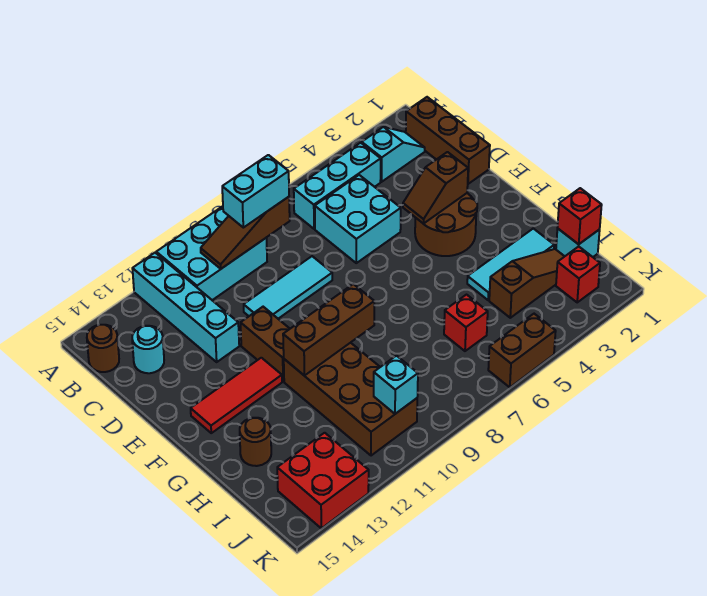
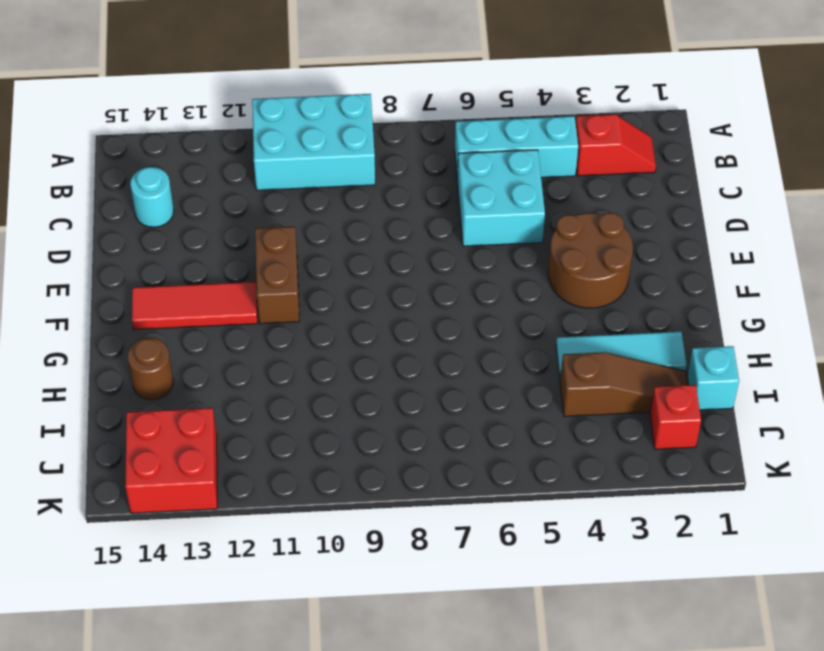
red 1x2 slope [576,114,656,176] -> cyan 1x2 slope [362,127,425,182]
none -> cyan 1x4 brick [132,253,239,362]
none -> brown 1x3 brick [406,97,490,184]
none -> brown 1x1 round brick [87,325,119,372]

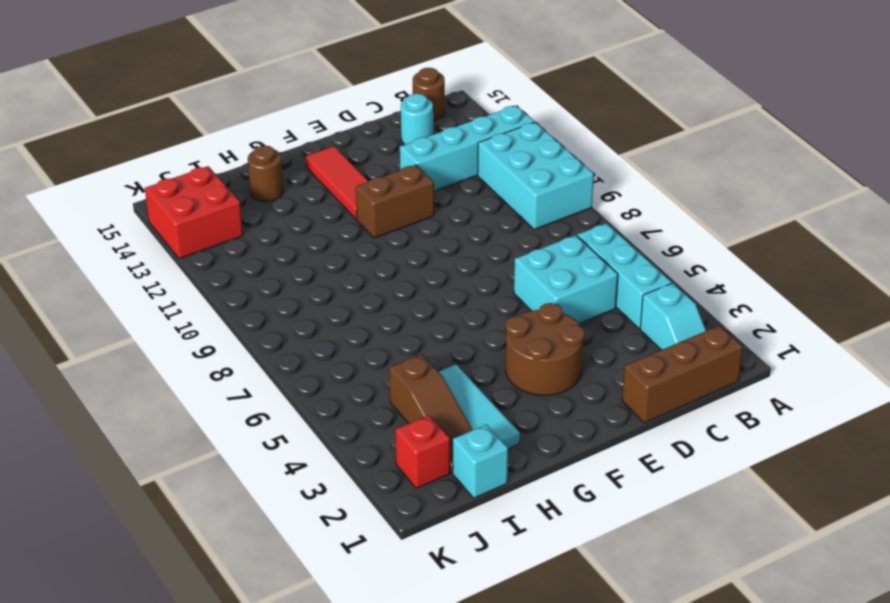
none -> cyan 1x3 tile [244,256,332,319]
none -> brown 2x4 brick [284,343,417,456]
none -> red 1x1 brick [444,295,488,351]

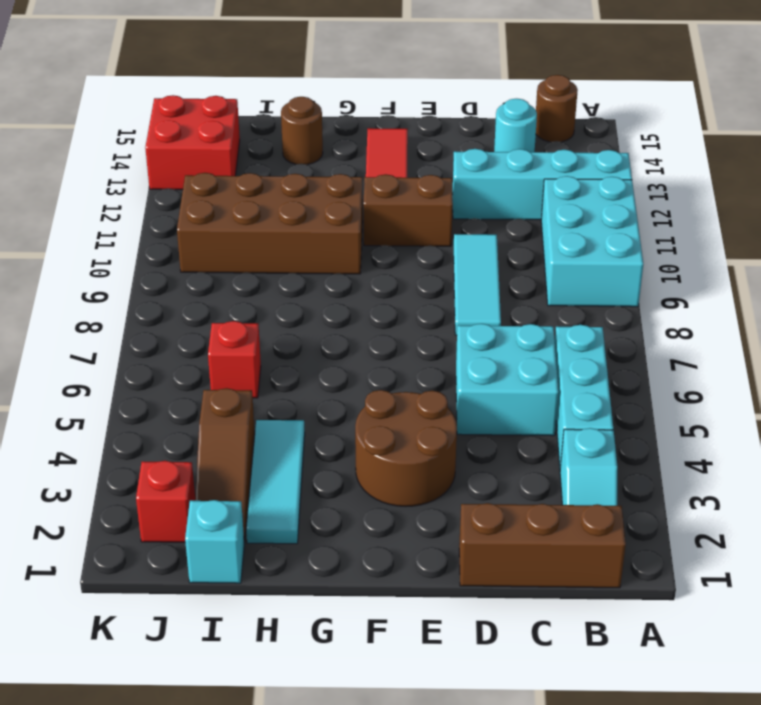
none -> brown 1x2 brick [488,314,556,387]
none -> brown 1x3 slope [201,197,290,269]
none -> brown 1x2 slope [403,152,468,224]

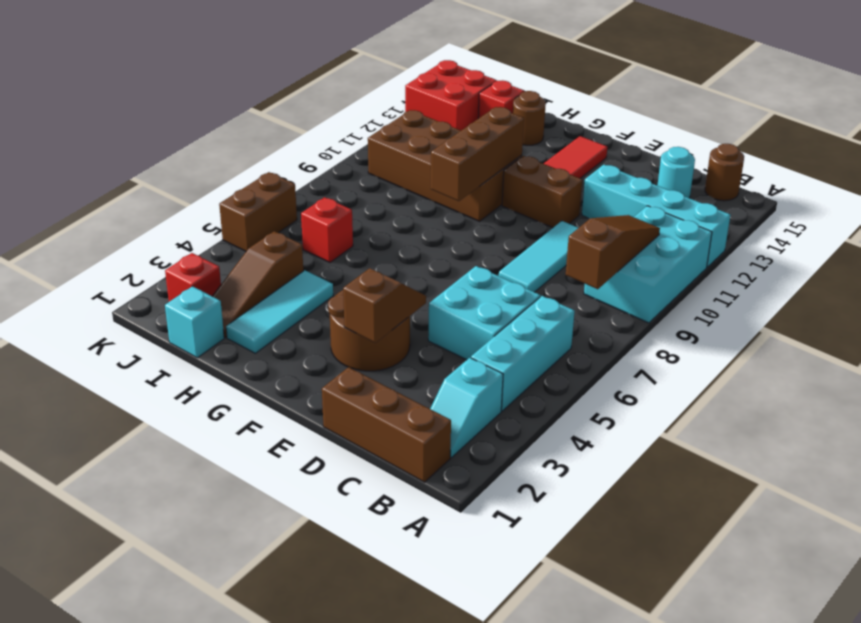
red 1x1 brick [478,80,524,119] -> red 1x1 brick moved to [558,188,602,244]
none -> cyan 1x1 brick [374,356,418,414]
none -> cyan 1x2 brick [222,155,289,228]

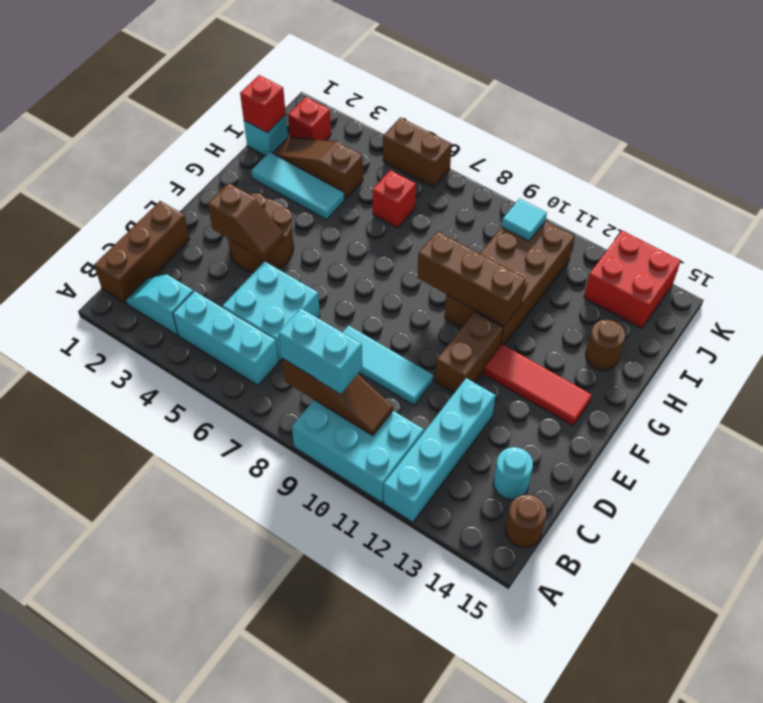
cyan 1x1 tile [502,198,547,241] -> cyan 1x1 brick [374,356,418,414]

